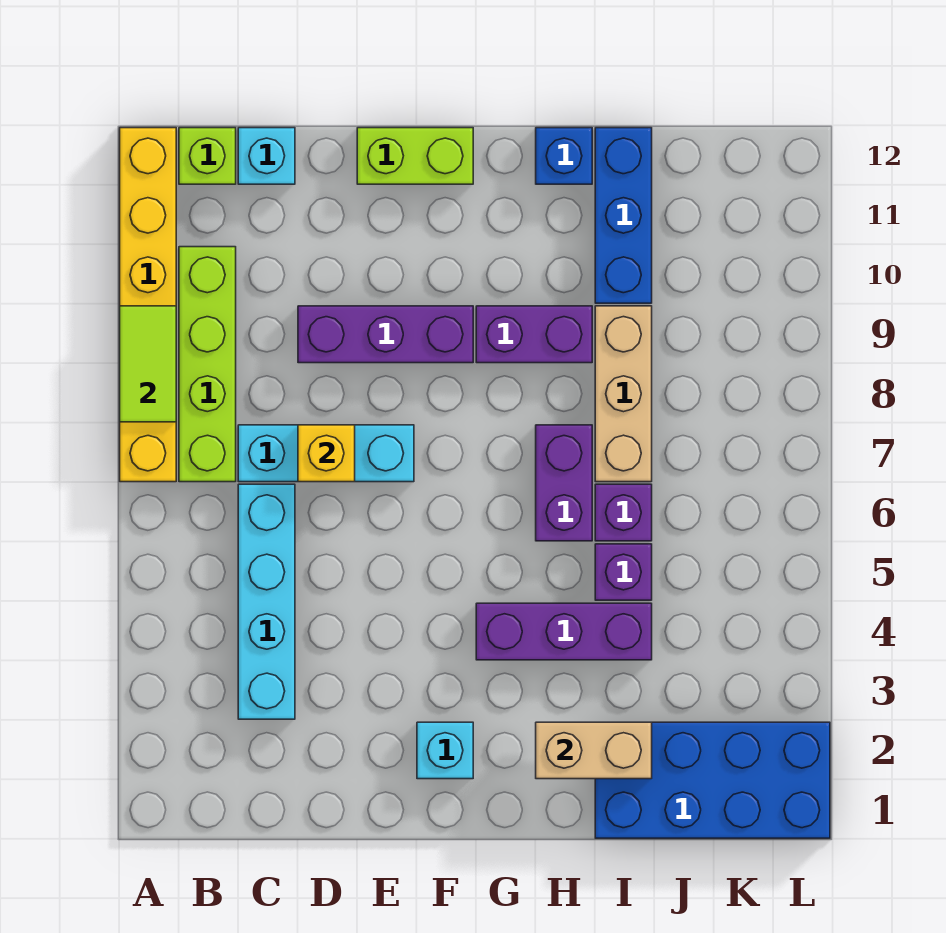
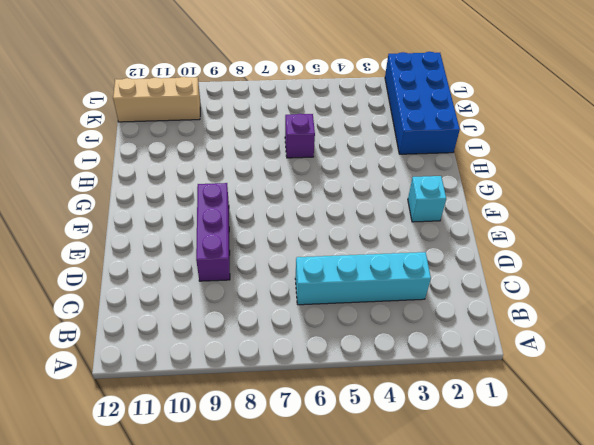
tan 1x3 brick [113,77,200,122] -> tan 1x3 brick moved to [595,306,652,482]
none -> yellow 1x6 brick [120,128,176,482]
none -> lime 1x4 brick [179,247,236,482]
none -> lime 1x1 brick [179,128,236,184]

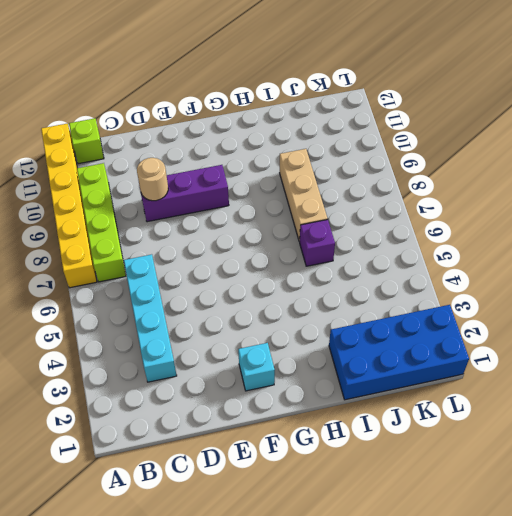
tan 1x1 round brick [137,158,168,201] -> none
none -> cyan 1x3 brick [238,425,414,482]
none -> cyan 1x1 brick [238,128,295,184]
none -> lime 1x2 brick [357,128,473,184]

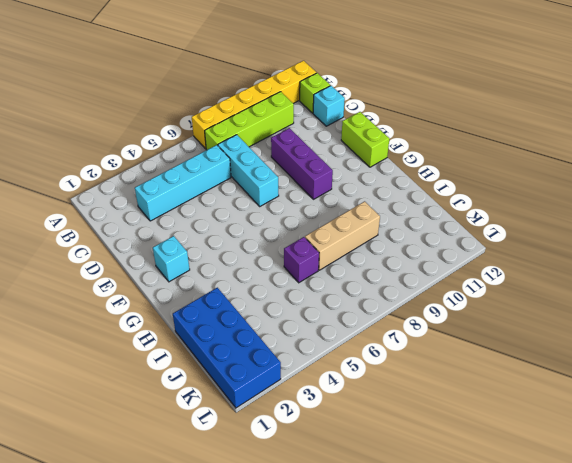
none -> purple 1x3 brick [476,603,652,660]
none -> purple 1x2 brick [476,306,592,363]
none -> purple 1x2 brick [536,425,592,541]

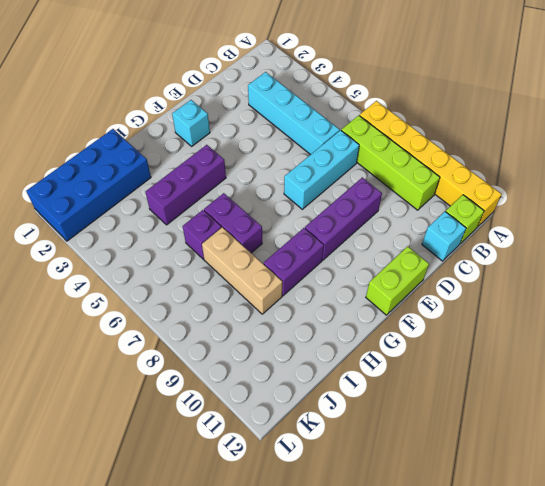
none -> blue 1x1 brick [536,128,592,184]
none -> purple 1x1 brick [595,544,652,600]
none -> blue 1x3 brick [595,128,652,303]

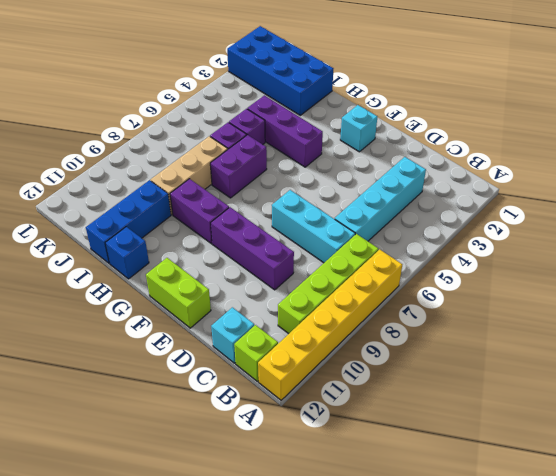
none -> lime 1x2 tile [120,306,176,422]
none -> yellow 1x1 brick [298,425,355,482]
none -> tan 1x2 brick [536,722,652,779]

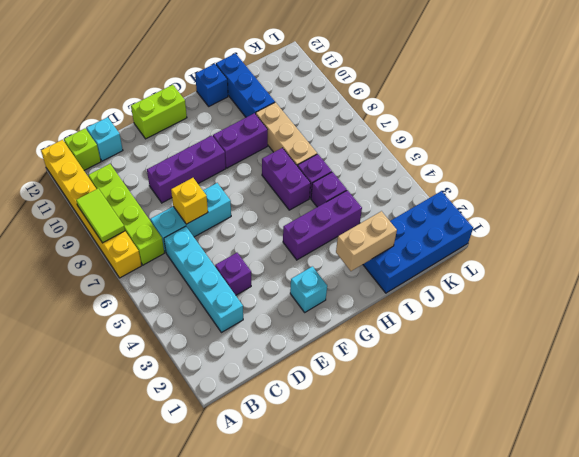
purple 1x1 brick [215,253,251,295] -> none

